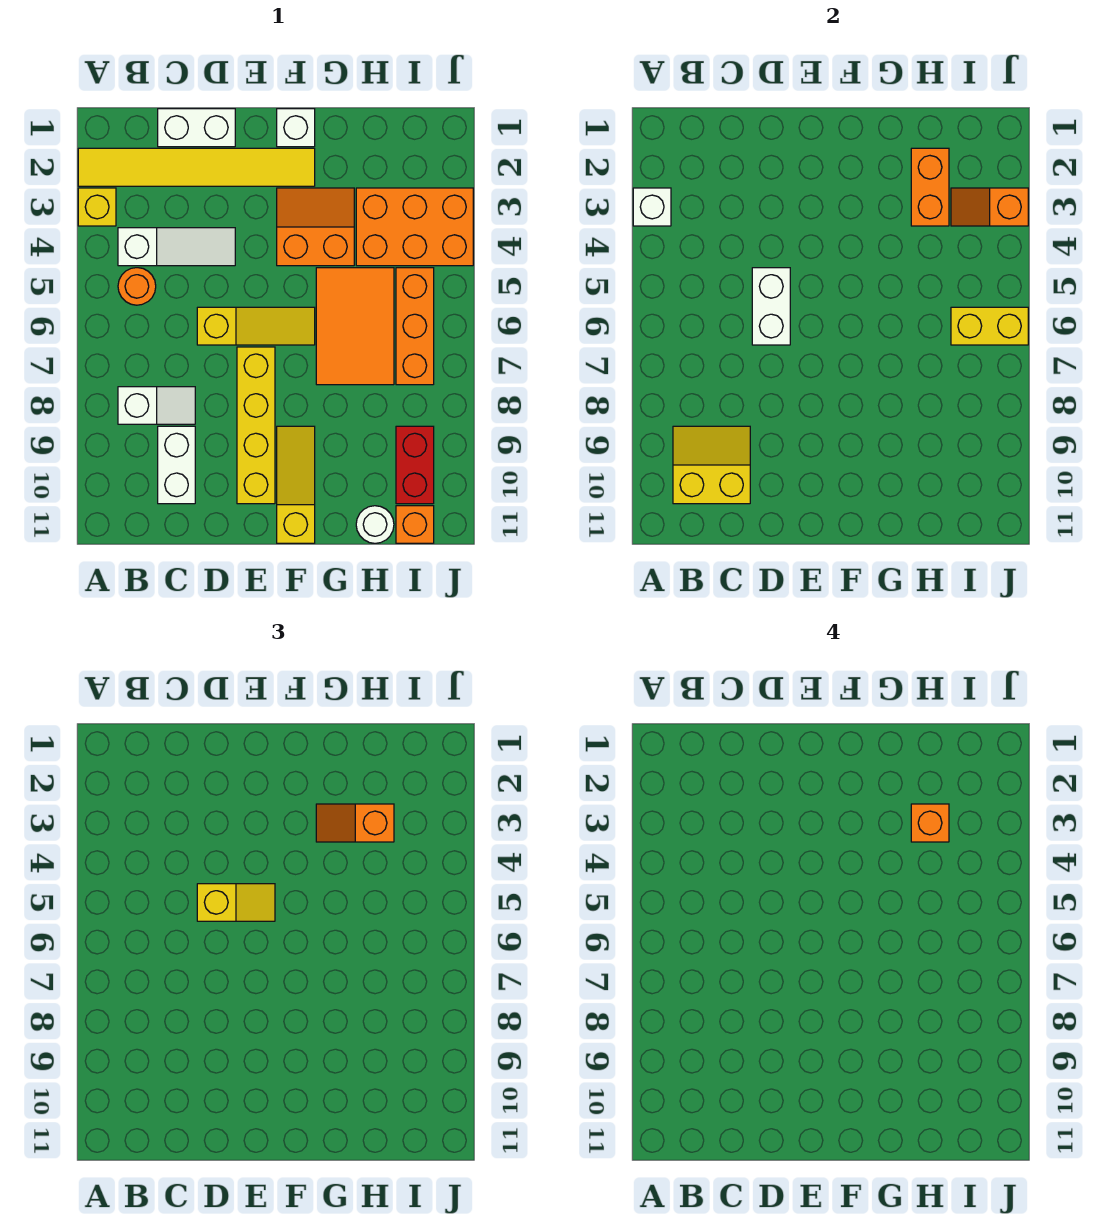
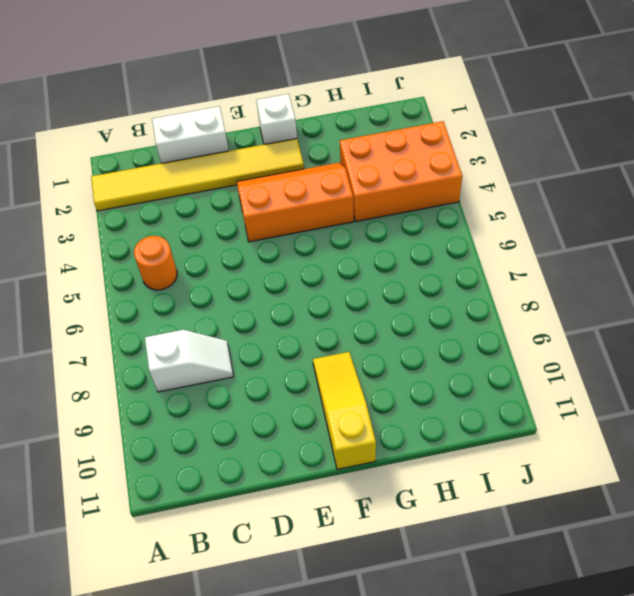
orange 2x3 slope [237,163,354,242] -> orange 2x2 slope [277,188,354,266]
none -> yellow 1x1 brick [78,188,116,226]
none -> white 1x3 slope [118,228,235,266]
none -> white 1x2 brick [158,426,195,504]

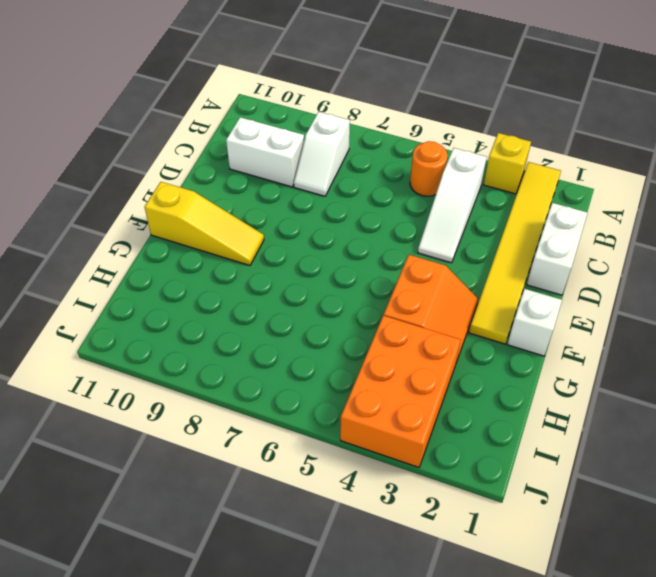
none -> yellow 1x3 slope [197,307,315,345]
none -> yellow 1x4 brick [237,347,275,504]
none -> orange 2x3 tile [316,268,394,385]

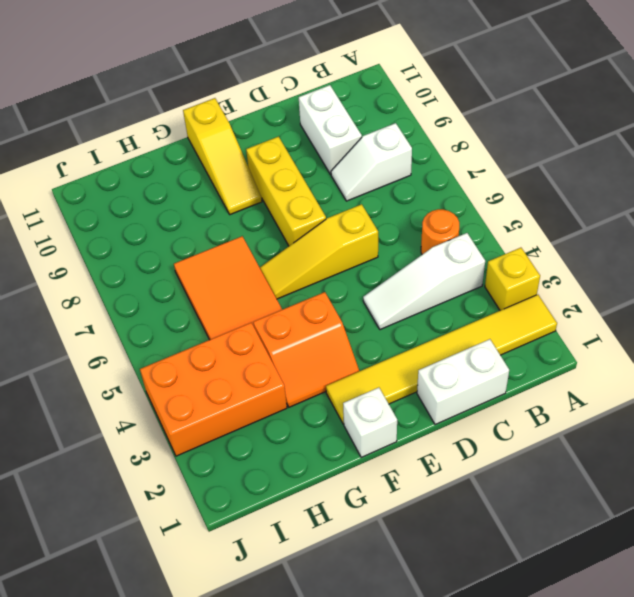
yellow 1x3 brick [246,137,326,246] -> yellow 1x4 brick [237,347,275,504]
none -> white 1x1 round brick [356,506,394,543]
none -> orange 1x3 brick [396,268,434,385]
none -> red 1x2 brick [396,426,434,504]

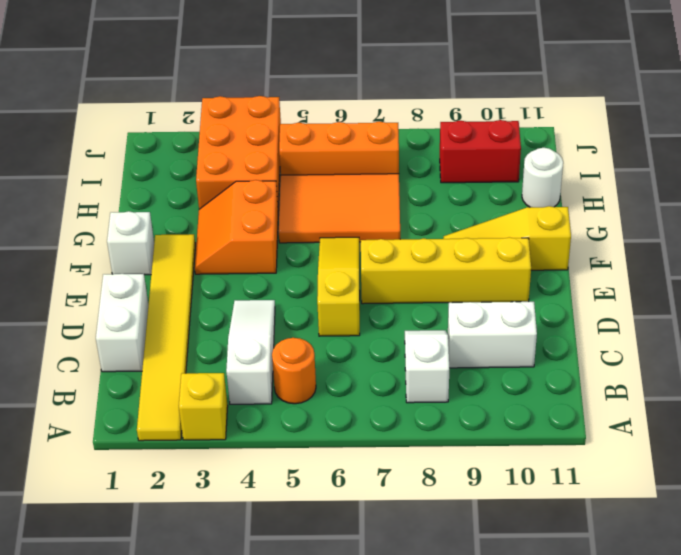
none -> orange 1x1 brick [396,506,434,543]
none -> white 1x1 brick [633,188,671,226]
none -> yellow 2x2 slope [673,426,750,504]

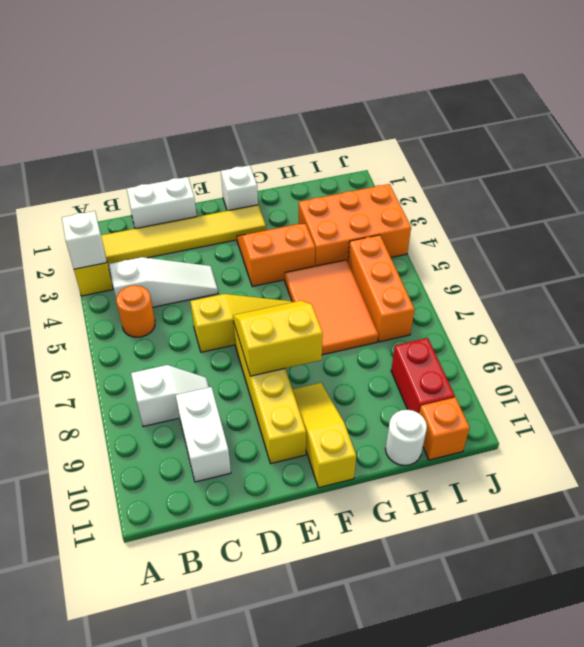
yellow 2x2 slope [233,301,323,376] -> yellow 2x2 slope moved to [673,426,750,504]
none -> white 1x2 brick [752,268,790,345]
none -> orange 1x2 brick [911,148,949,226]
none -> orange 1x2 slope [951,188,1028,226]

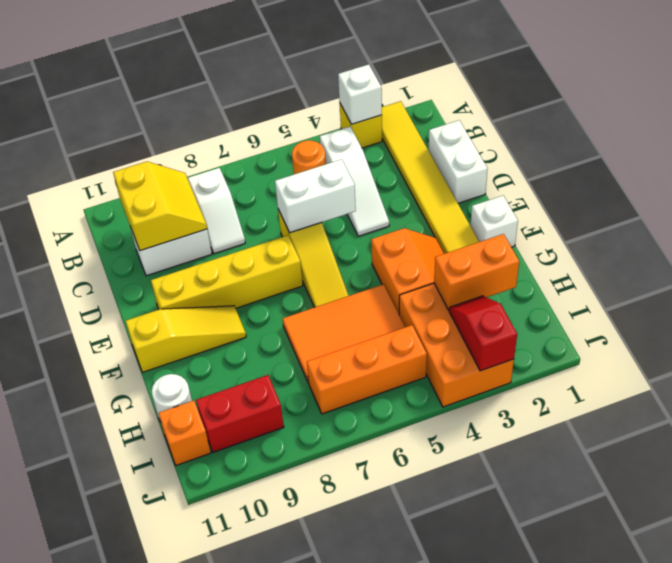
red 1x2 slope [449,296,517,371] -> orange 1x2 slope [951,188,1028,226]
none -> yellow 1x2 brick [951,307,1028,345]
none -> yellow 1x2 slope [197,884,275,921]
none -> orange 1x2 slope [316,804,394,842]

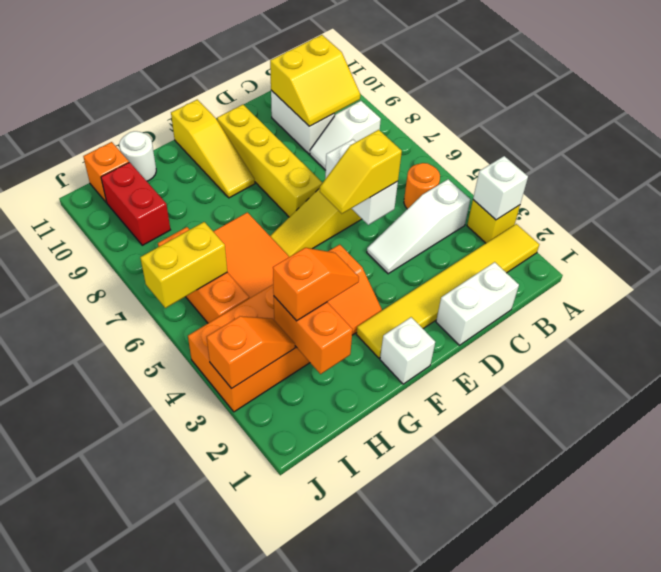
none -> orange 1x1 brick [911,804,949,842]

